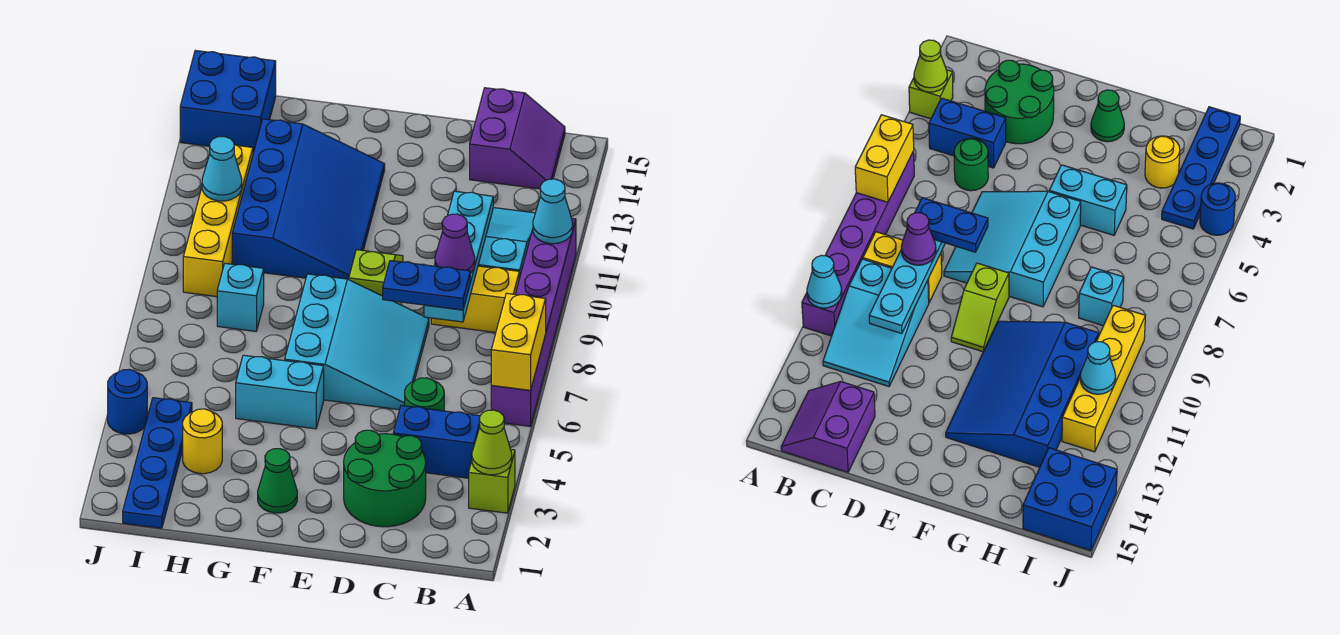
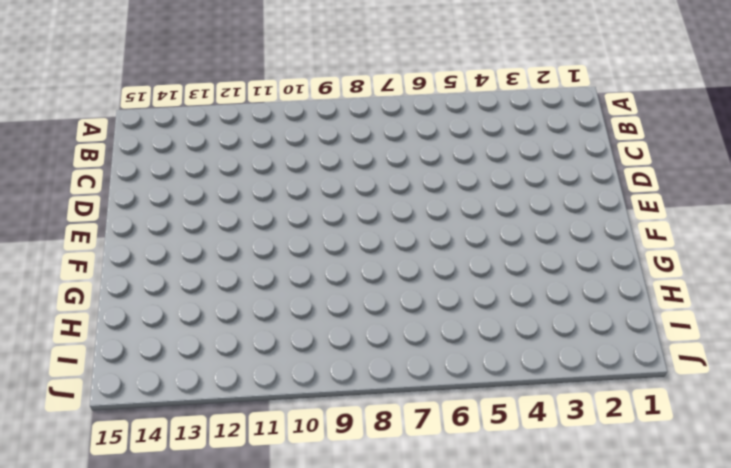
none -> lime 1x1 brick [469,450,515,513]
none -> purple 1x6 brick [491,218,576,426]
none -> blue 1x2 brick [393,406,480,478]

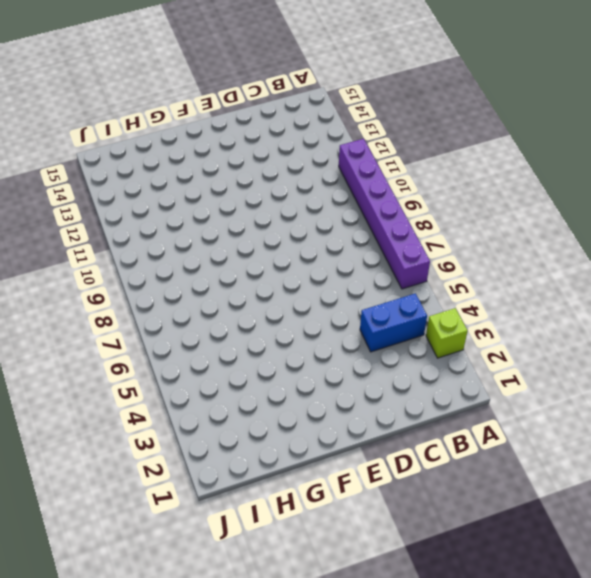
none -> yellow 1x2 brick [431,266,519,332]
none -> cyan 2x3 slope [478,208,535,279]
none -> purple 2x2 slope [470,88,565,189]

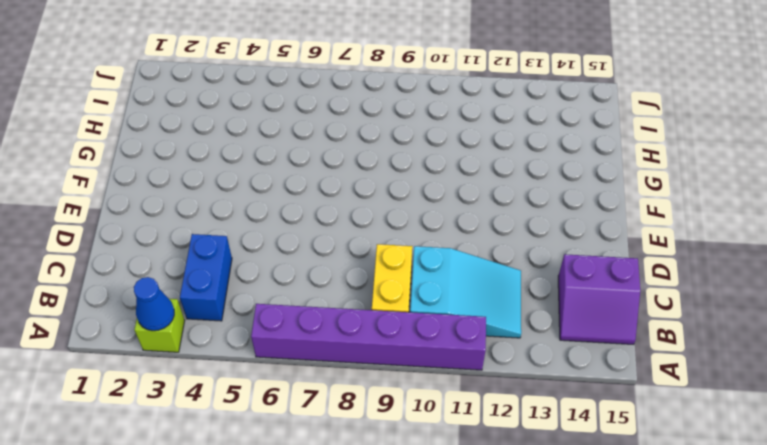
blue 1x1 cone [134,277,174,331] -> lime 1x1 cone [472,410,512,475]
none -> green 2x2 round brick [344,430,426,527]
none -> green 1x1 round brick [405,378,444,411]
none -> cyan 3x3 slope [285,274,429,410]

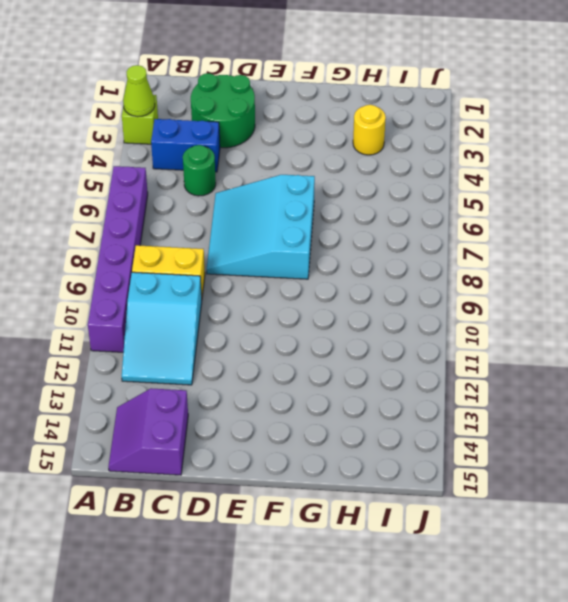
none -> lime 1x2 slope [349,250,403,296]
none -> green 1x1 cone [258,449,297,513]
none -> cyan 1x2 brick [236,355,324,429]

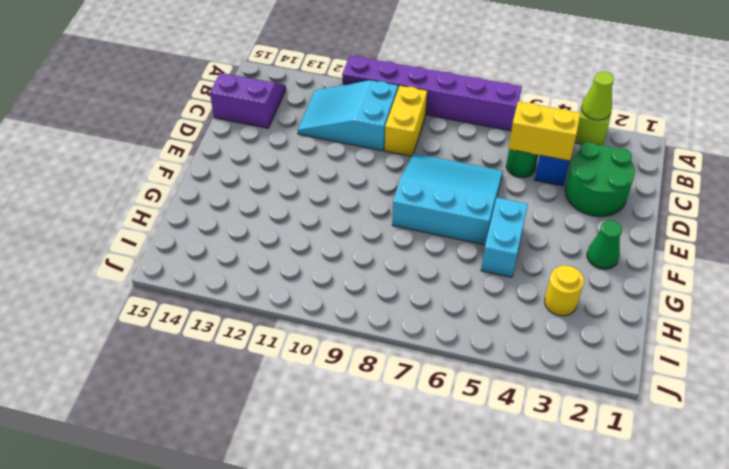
yellow 1x2 brick [508,102,580,161] -> yellow 1x2 brick moved to [491,293,546,390]
none -> lime 1x2 slope [349,250,403,296]
none -> blue 3x4 slope [232,119,385,279]
none -> cyan 1x1 brick [217,263,264,331]

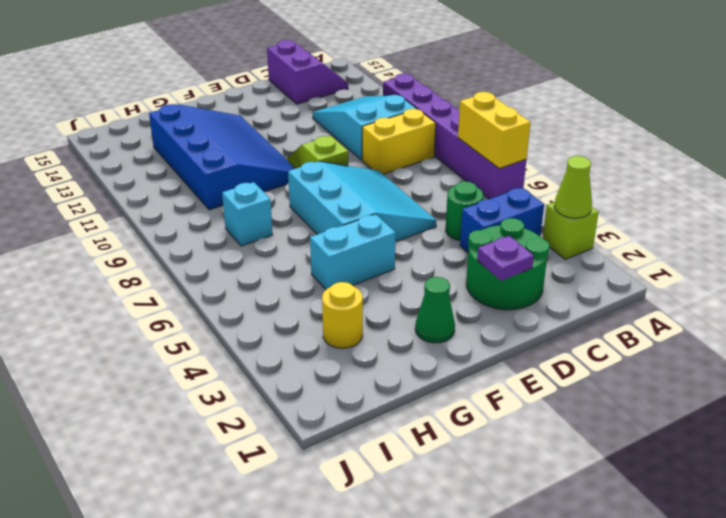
purple 1x1 plate [477,236,534,281] -> none
none -> blue 1x4 plate [123,398,192,528]
none -> yellow 1x4 brick [183,145,253,297]
none -> blue 2x2 brick [180,51,276,152]

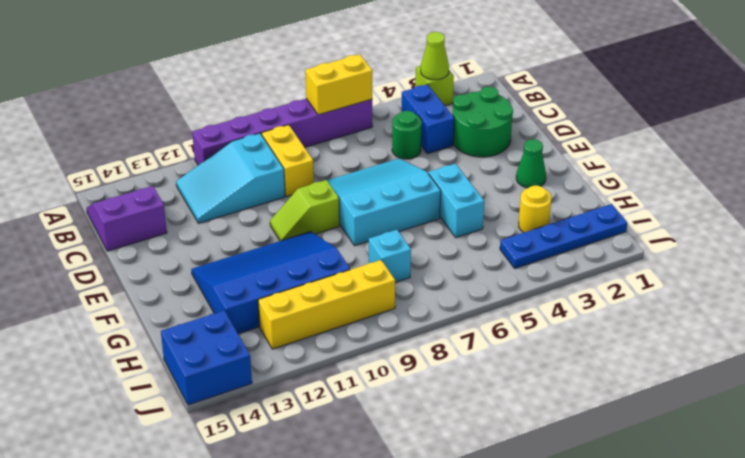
none -> blue 1x1 round brick [108,369,147,434]
none -> cyan 1x1 cone [533,179,573,244]
none -> cyan 1x4 plate [424,191,493,322]

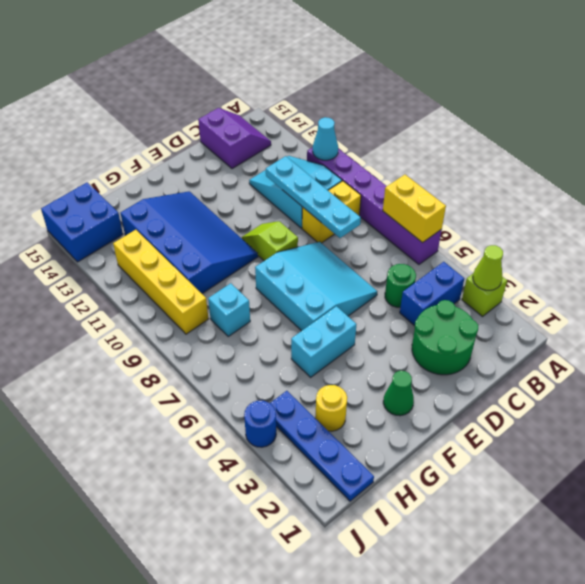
none -> cyan 1x1 cone [202,137,242,201]
none -> blue 1x2 plate [383,261,470,310]
none -> purple 1x1 cone [435,214,475,273]

